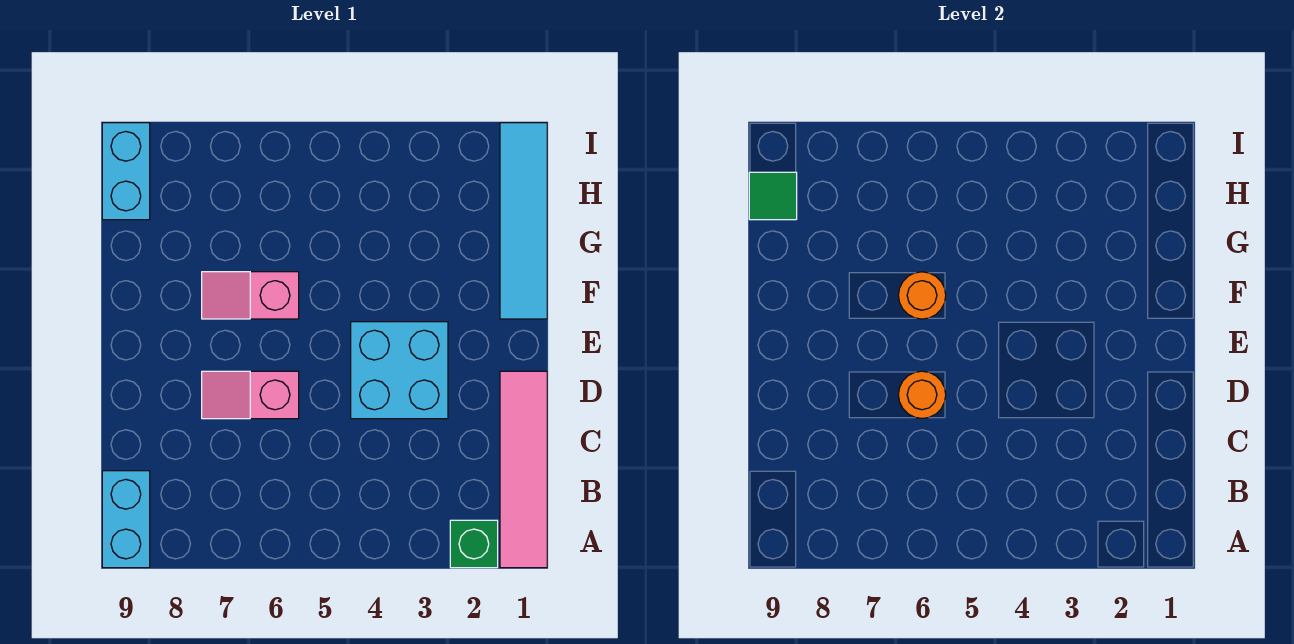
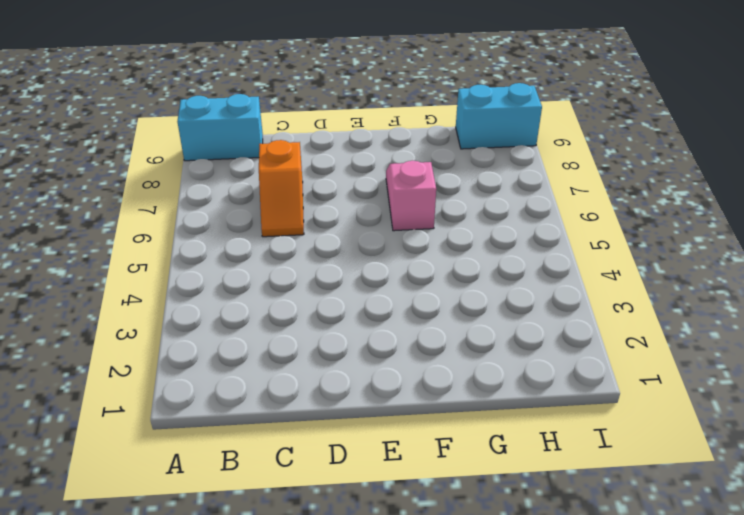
orange 1x2 slope [259,140,304,237] -> none
none -> pink 1x4 tile [500,371,547,568]
none -> green 1x1 brick [450,520,498,568]

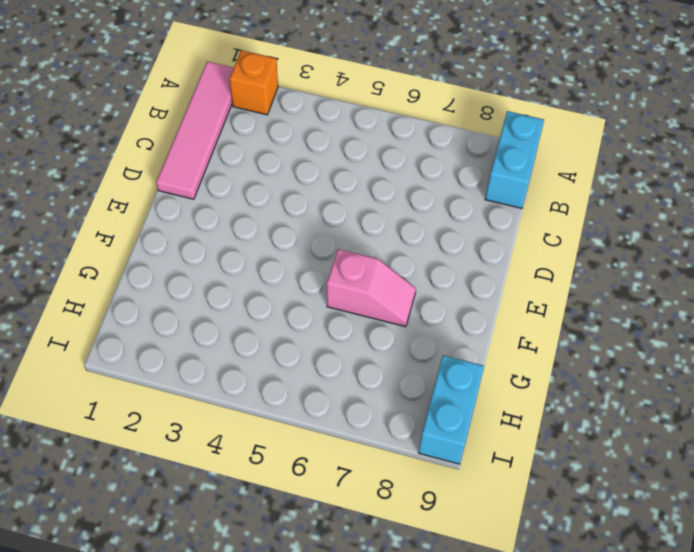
orange 1x1 brick [230,50,278,115] -> green 1x1 brick [450,520,498,568]
none -> cyan 2x2 brick [351,322,448,419]
none -> pink 1x2 slope [202,371,299,419]

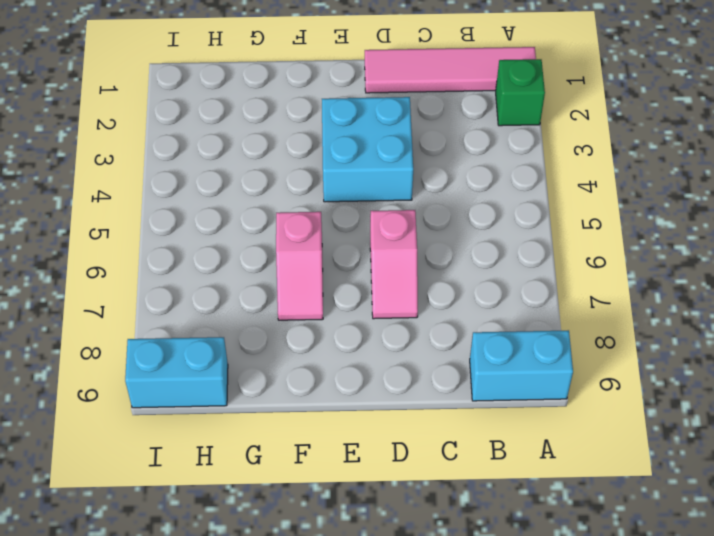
none -> cyan 1x4 tile [500,123,547,319]
none -> orange 1x1 round brick [898,371,946,418]

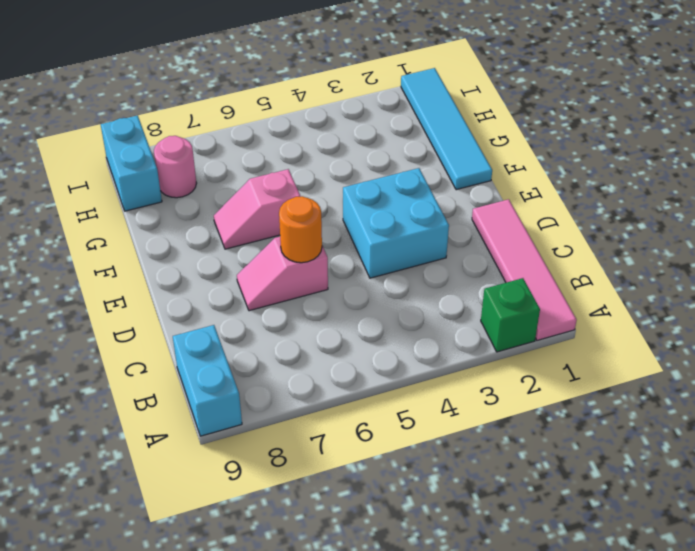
pink 1x1 round brick [154,136,197,198] -> none
none -> orange 1x1 round brick [898,272,946,319]
none -> green 1x1 tile [749,172,797,220]

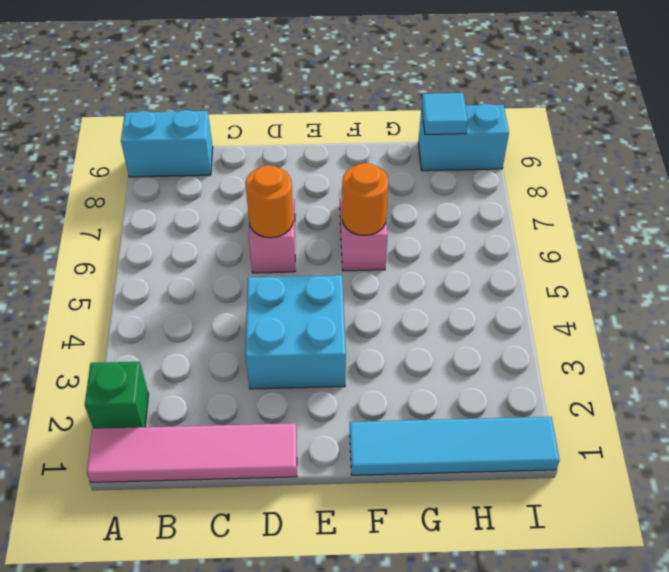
cyan 1x1 tile [422,93,468,135] -> green 1x1 tile [749,172,797,220]

